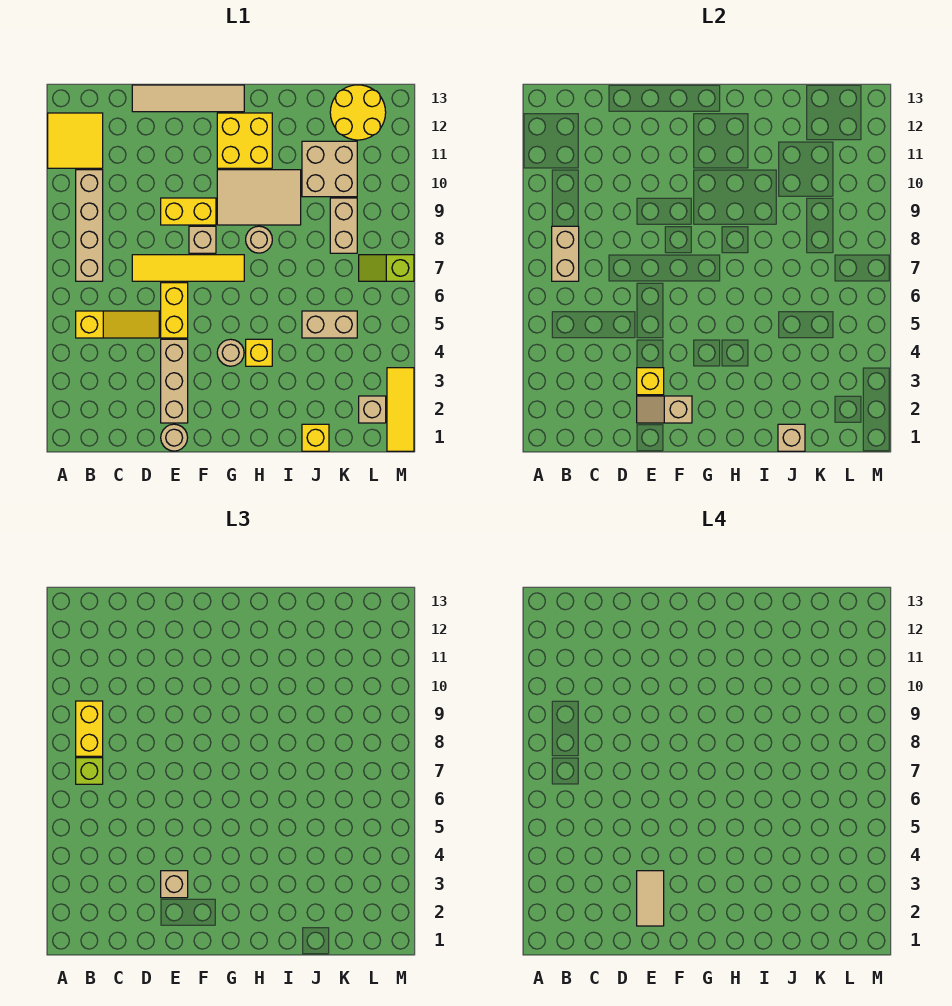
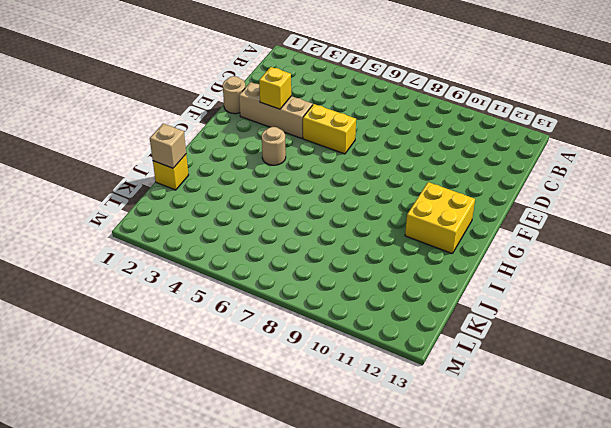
none -> yellow 2x2 tile [48,113,103,168]
none -> yellow 1x3 slope [76,311,159,338]
none -> tan 1x4 brick [76,170,103,281]
none -> yellow 1x4 tile [132,255,244,281]

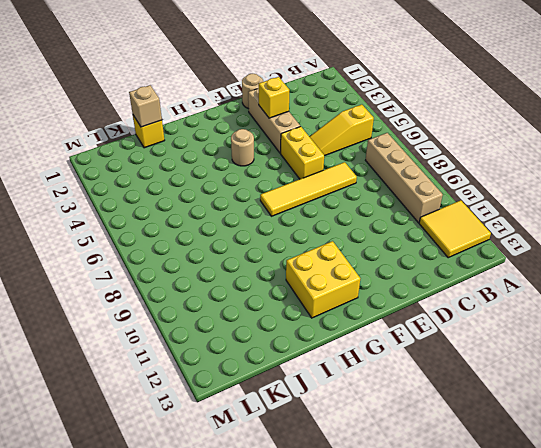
none -> tan 1x4 tile [132,85,244,112]
none -> yellow 1x2 brick [161,198,216,225]
none -> tan 1x1 brick [189,226,216,253]
none -> tan 2x3 tile [217,170,301,225]

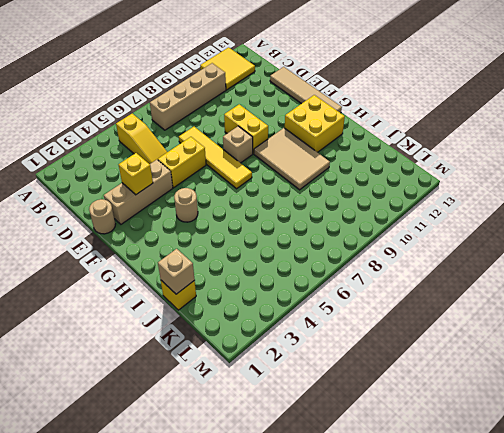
none -> yellow 1x1 brick [246,339,272,366]
none -> tan 1x1 round brick [246,226,272,253]
none -> tan 1x2 brick [302,311,357,338]
none -> tan 2x2 brick [302,141,357,197]

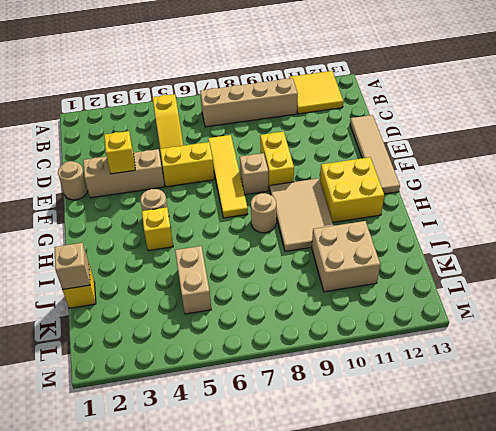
none -> tan 1x2 brick [330,198,357,253]
none -> yellow 2x2 round brick [330,85,386,140]
none -> tan 1x1 brick [359,396,386,423]
none -> lime 1x2 slope [359,255,414,281]

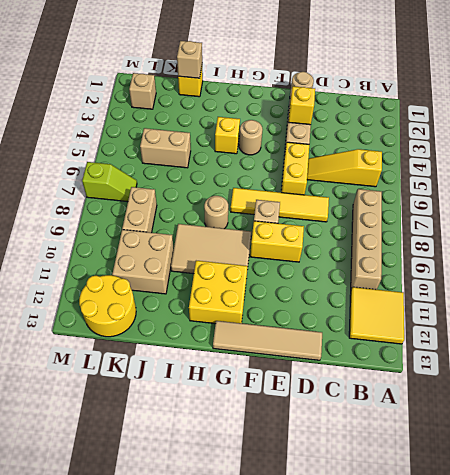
none -> yellow 1x3 tile [387,368,414,451]
none -> tan 1x2 brick [552,226,579,281]
none -> tan 1x2 slope [637,396,692,423]
none -> lime 1x1 brick [76,758,103,784]

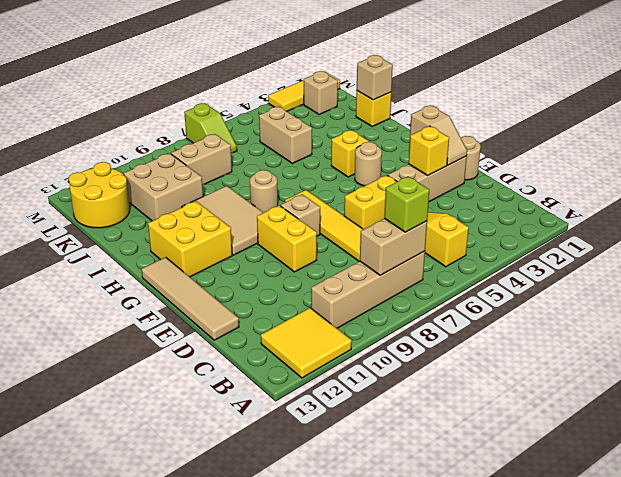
none -> yellow 1x2 brick [76,701,103,756]
none -> tan 1x1 brick [161,871,188,898]
none -> tan 1x2 tile [637,871,664,926]

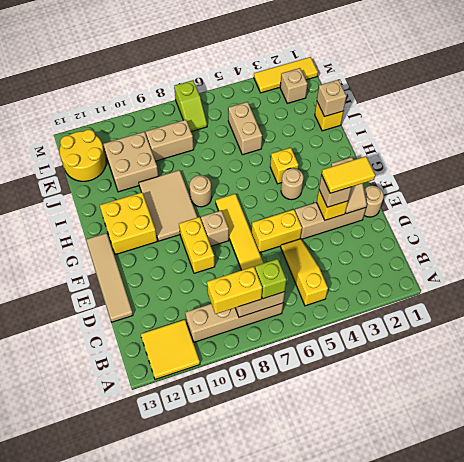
yellow 1x2 tile [321,156,375,193] -> tan 1x2 tile [637,871,664,926]

